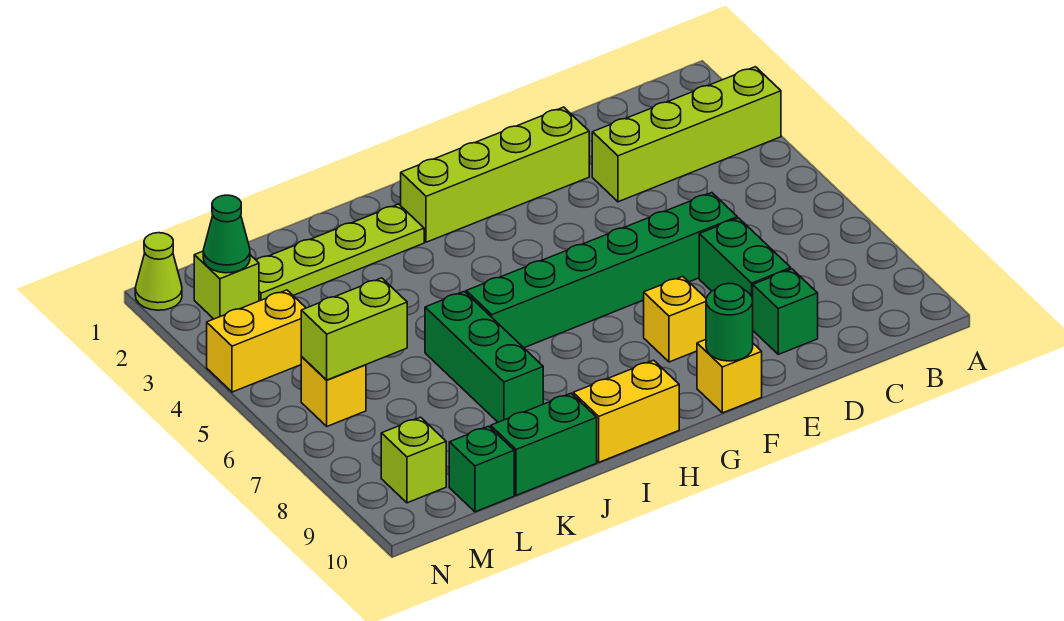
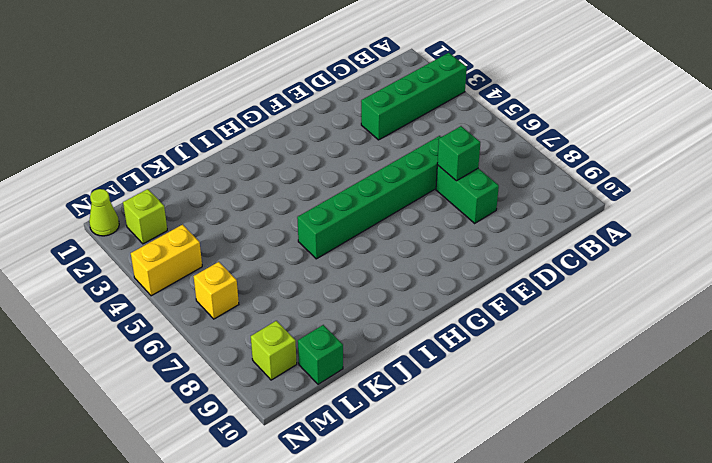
green 1x4 brick [361,53,467,140] -> lime 1x4 brick [592,67,781,202]
green 1x1 brick [437,126,480,181] -> green 1x1 brick moved to [753,269,818,354]
none -> lime 1x4 brick [400,107,589,242]
none -> yellow 1x1 brick [644,276,706,362]
none -> yellow 1x1 brick [697,340,762,413]

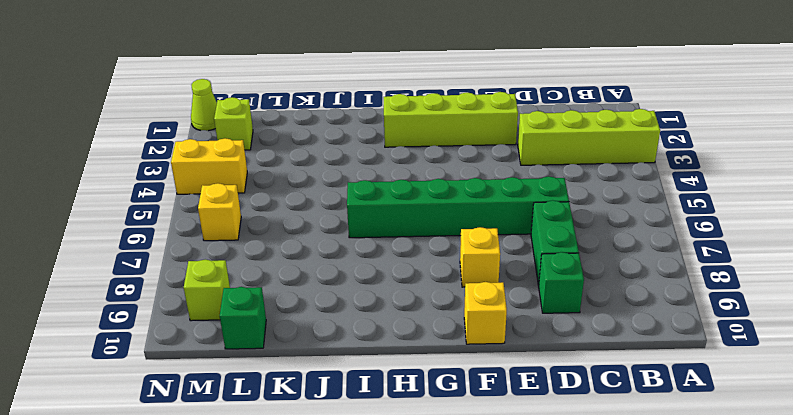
none -> yellow 1x2 brick [573,360,679,462]
none -> lime 1x4 plate [256,204,424,301]
none -> green 1x3 brick [425,291,543,422]

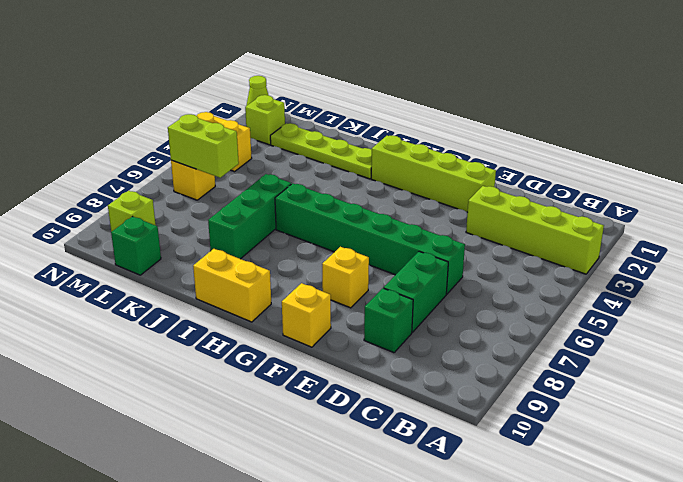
none -> green 1x2 brick [491,393,597,495]
none -> green 1x1 round brick [706,283,753,361]
none -> green 1x1 cone [203,195,250,273]

